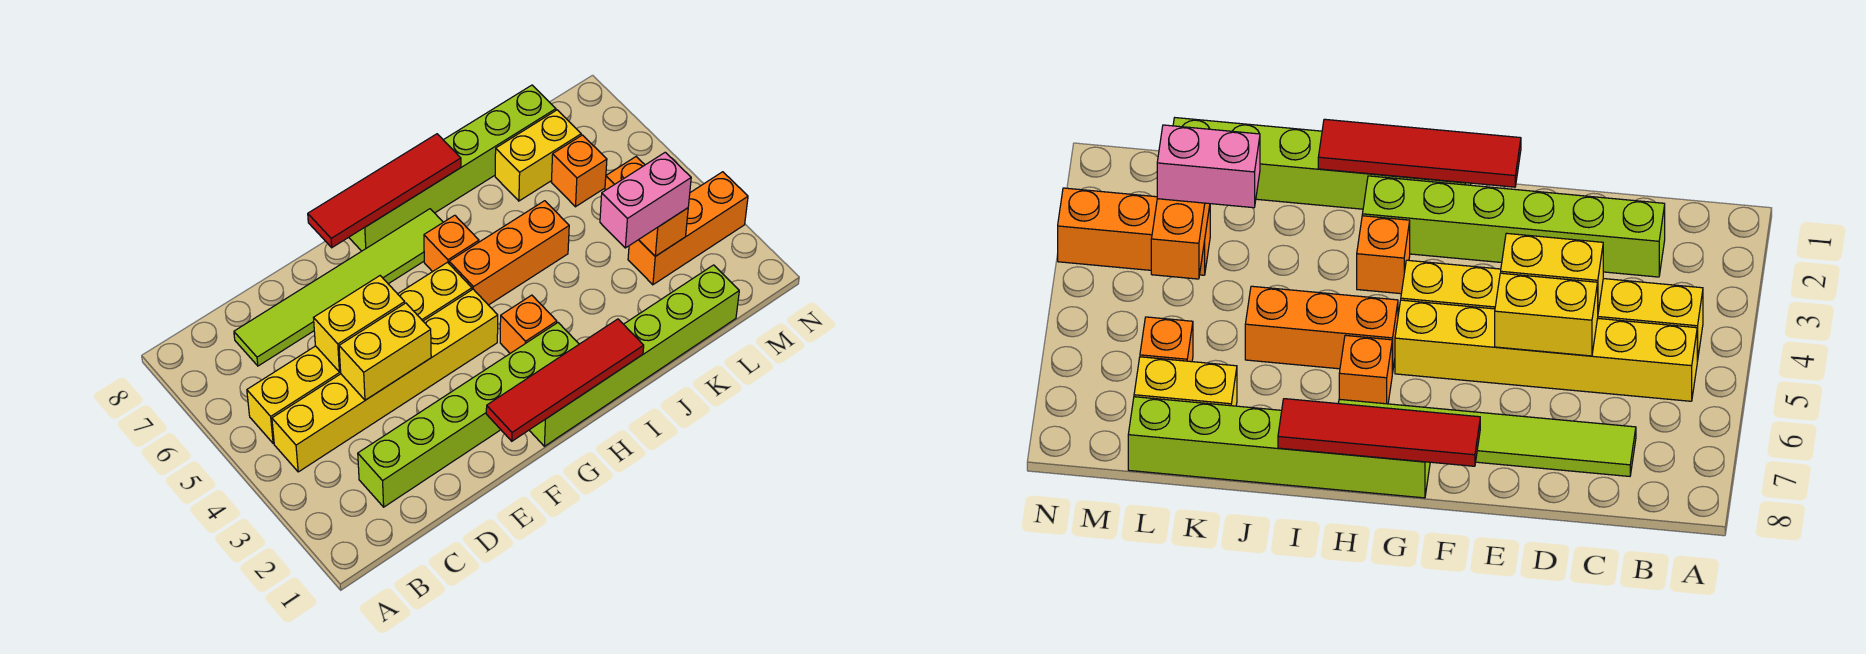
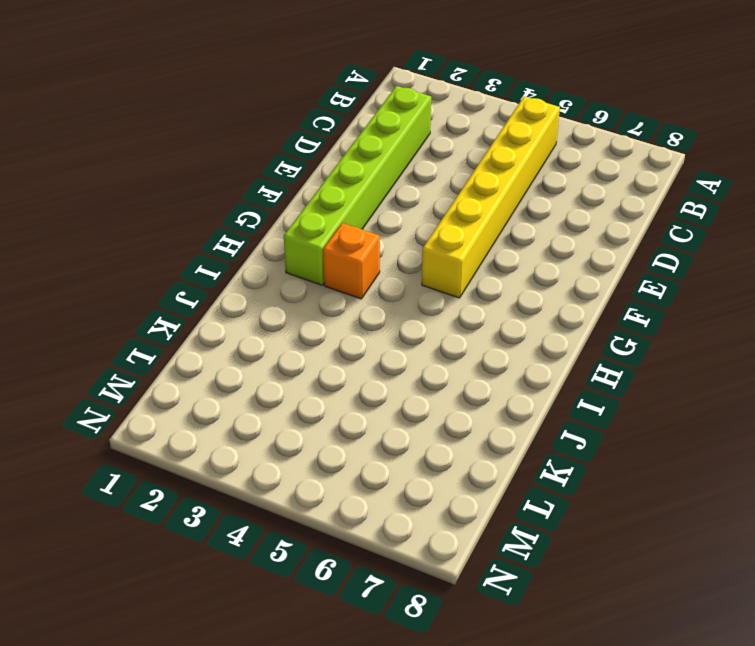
none -> yellow 1x6 brick [272,289,498,472]
none -> lime 1x6 tile [234,209,443,366]
none -> lime 1x6 brick [529,265,739,446]

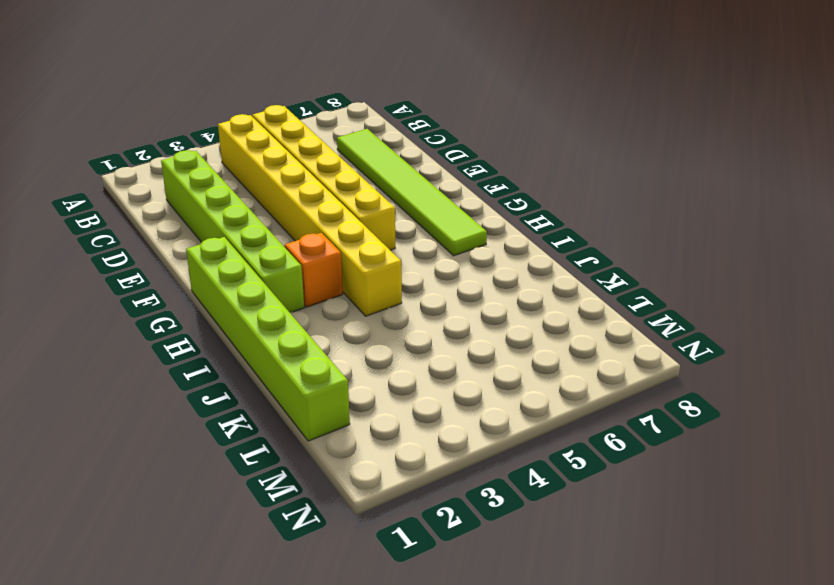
yellow 1x8 brick [218,114,402,316] -> yellow 1x6 brick [272,289,498,472]
none -> lime 1x6 brick [349,85,556,251]
none -> orange 1x3 brick [449,201,569,305]
none -> orange 1x1 brick [424,215,479,272]

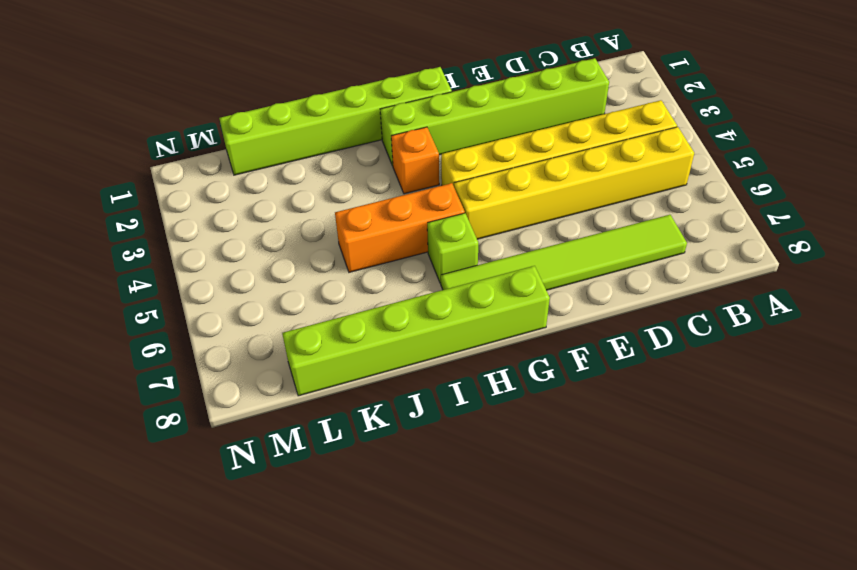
lime 1x1 brick [427,213,478,283] -> orange 1x1 brick [424,215,479,272]
none -> yellow 1x2 brick [495,110,581,201]
none -> orange 1x3 brick [628,172,748,285]
none -> orange 1x1 brick [551,135,607,207]

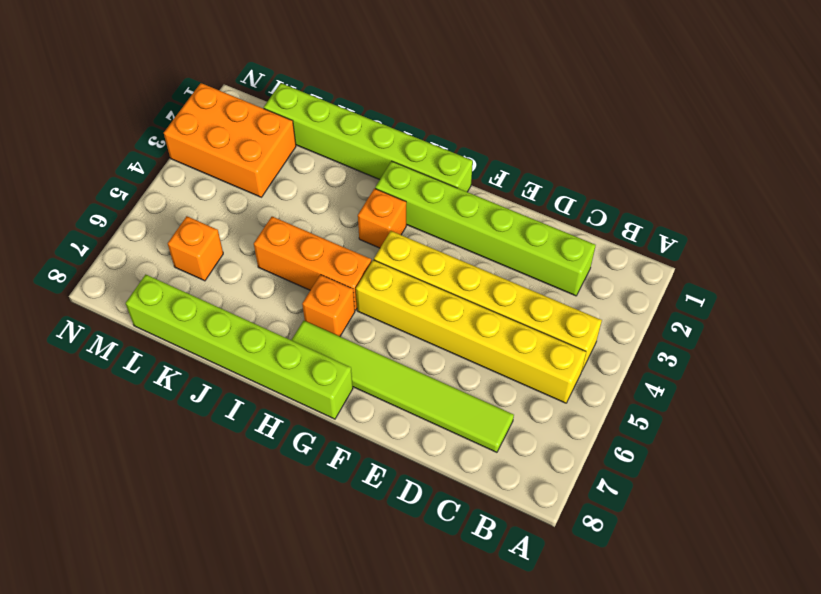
orange 2x3 brick [164,83,296,197] -> orange 1x3 brick [628,172,748,285]
none -> yellow 1x2 brick [495,110,581,201]
none -> yellow 1x2 brick [339,303,431,400]
none -> yellow 1x2 brick [314,276,405,372]

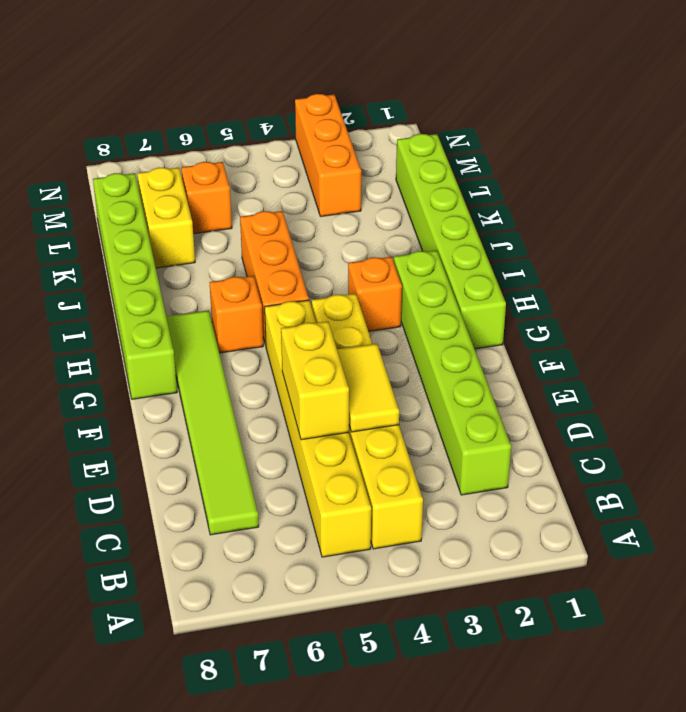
yellow 1x2 tile [337,344,399,432] -> yellow 1x2 brick [339,303,431,400]
none -> red 1x4 tile [486,319,644,441]
none -> red 1x4 tile [308,134,461,248]
none -> orange 1x2 brick [605,157,688,256]

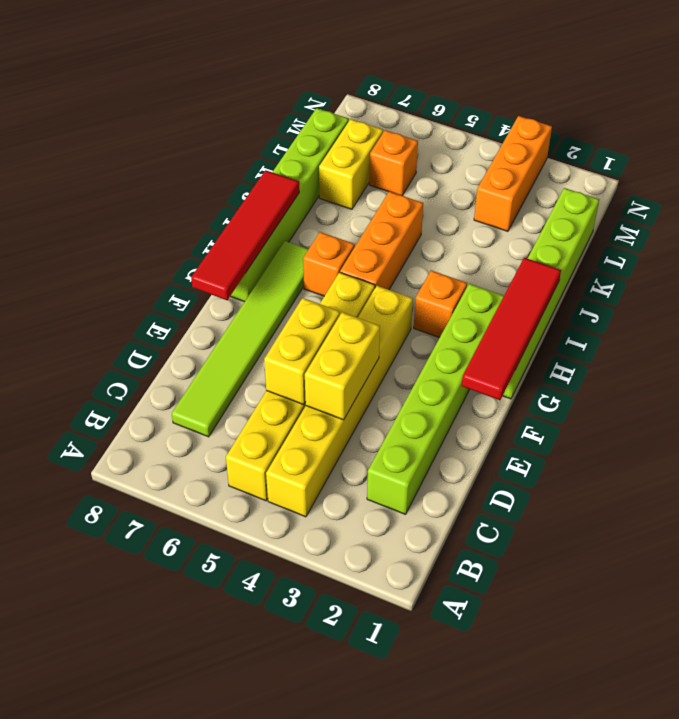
none -> orange 1x2 brick [605,157,688,256]
none -> pink 1x2 brick [600,152,691,248]

